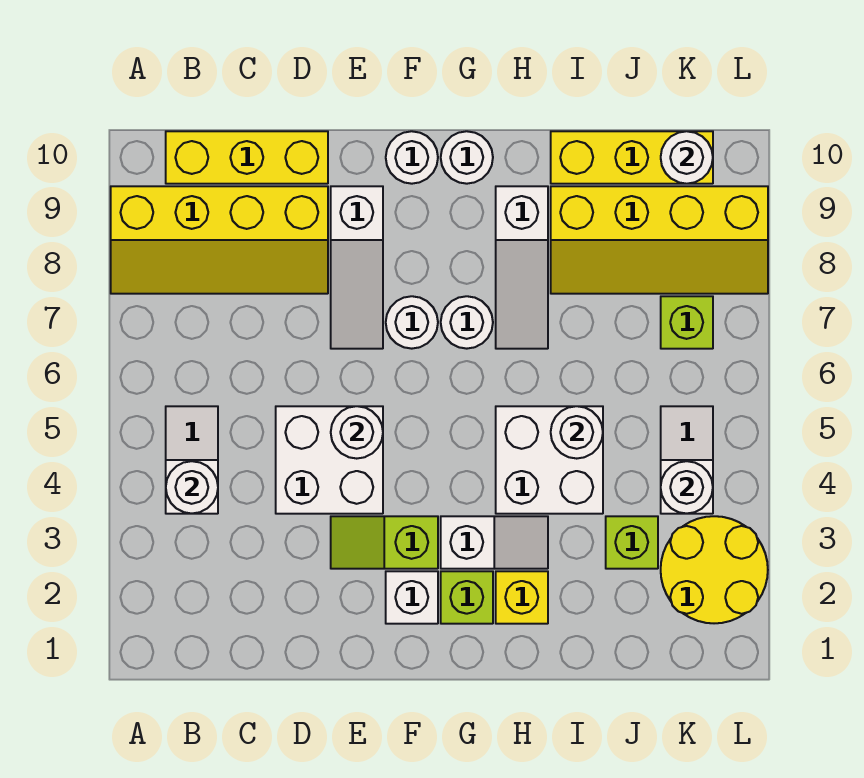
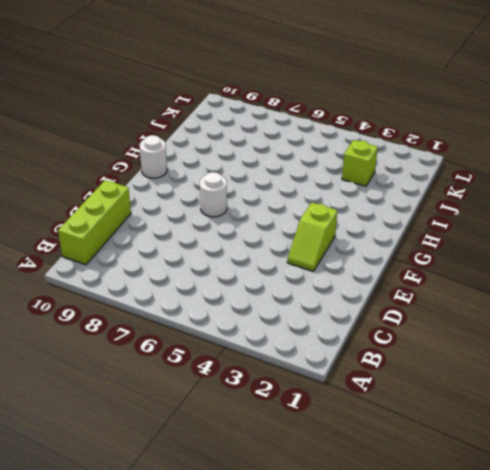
lime 1x3 brick [58,180,131,265] -> yellow 1x3 brick [166,131,328,184]
none -> yellow 2x4 slope [111,186,328,294]
none -> white 1x2 slope [166,406,218,514]
none -> white 2x2 brick [276,406,383,514]

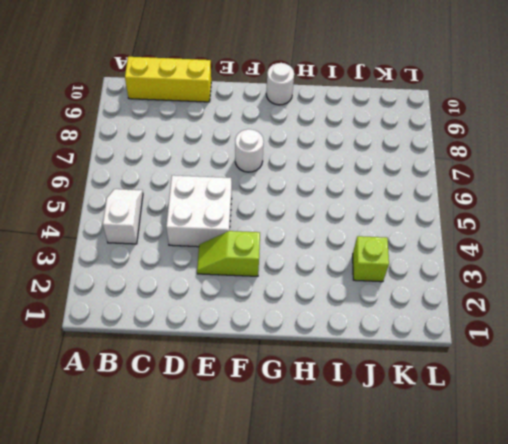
none -> yellow 2x4 slope [111,186,328,294]
none -> white 1x3 slope [331,186,383,349]
none -> white 1x1 brick [386,571,438,624]

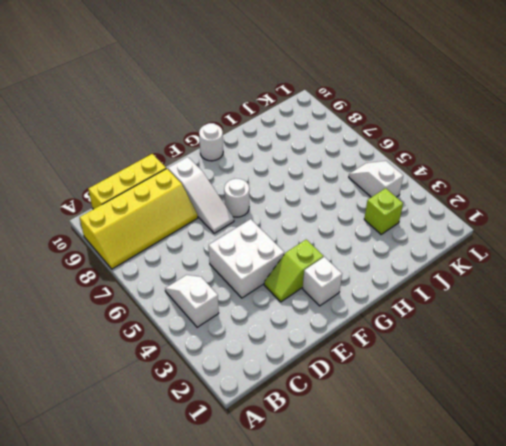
none -> white 1x1 round brick [386,131,438,184]
none -> lime 1x1 brick [441,571,493,624]
none -> white 1x2 slope [441,516,548,569]

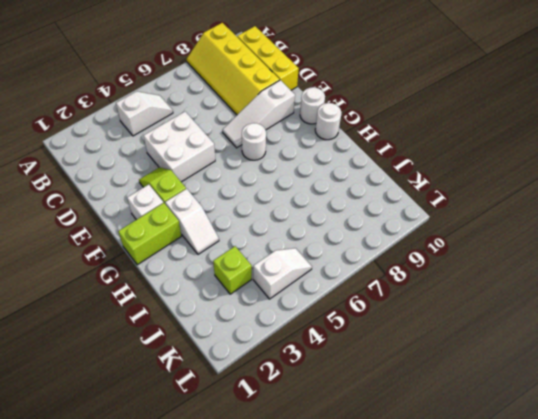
lime 1x2 brick [118,203,181,265] -> lime 1x1 brick [441,571,493,624]
none -> white 1x1 round brick [441,296,493,349]
none -> yellow 1x1 brick [496,571,548,624]
none -> white 2x2 brick [496,406,603,514]

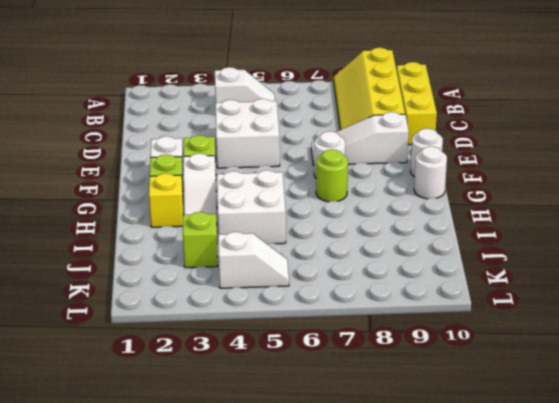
lime 1x1 round brick [316,149,348,202] -> white 1x1 round brick [441,296,493,349]
none -> white 1x3 slope [496,186,548,349]
none -> yellow 2x4 slope [551,186,768,294]
none -> yellow 1x3 brick [551,131,713,184]

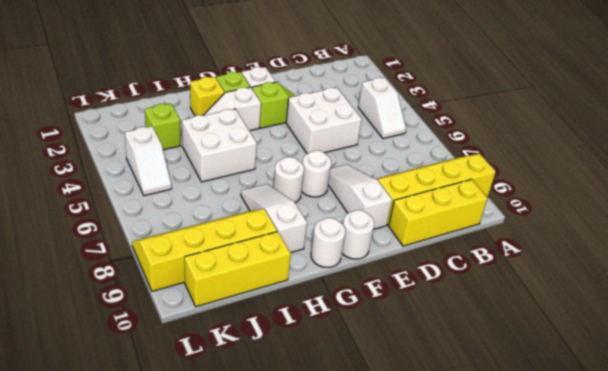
none -> yellow 2x2 round brick [661,516,768,623]
none -> lime 1x1 brick [661,296,713,349]
none -> white 1x1 round brick [166,461,218,514]

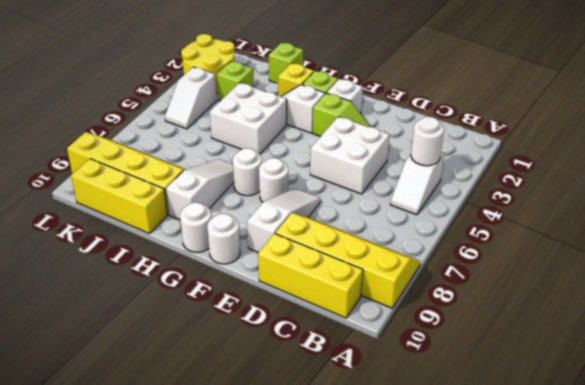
lime 1x1 brick [269,43,303,84] -> lime 1x1 brick moved to [661,296,713,349]
none -> white 1x1 round brick [331,406,383,459]
none -> white 1x1 round brick [551,406,603,459]
none -> white 1x1 round brick [661,461,713,514]

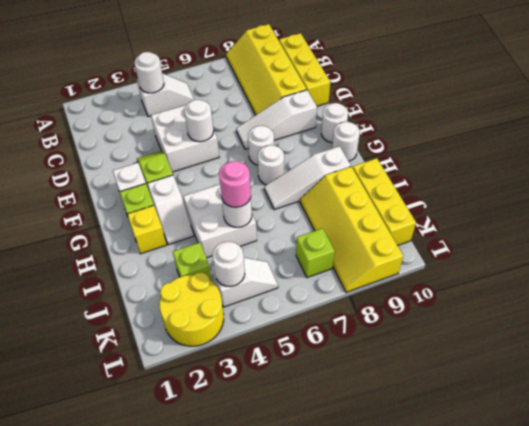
pink 1x1 round brick [219,161,251,207] -> none
none -> white 1x1 round brick [661,131,713,184]

